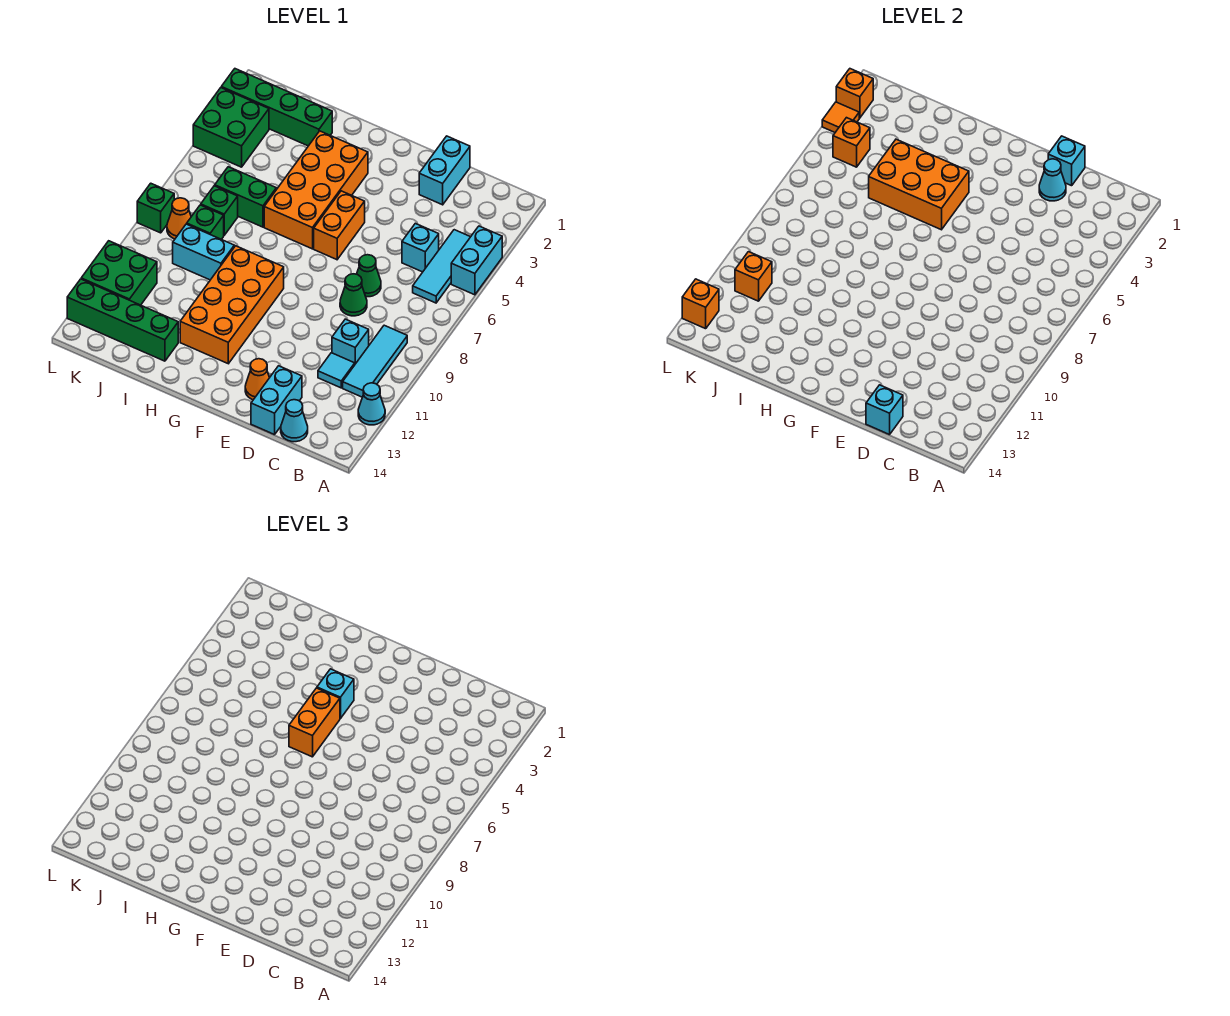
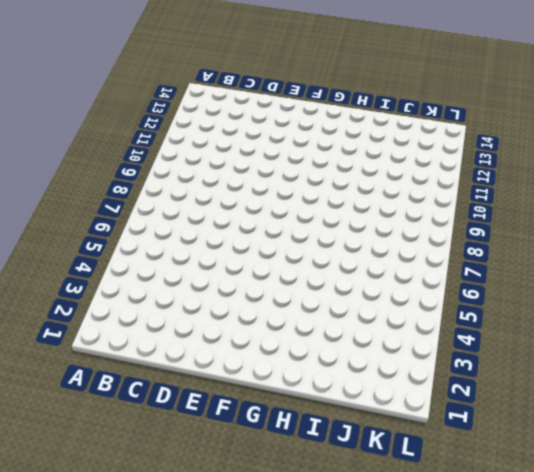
none -> cyan 1x2 brick [451,226,502,295]
none -> cyan 1x1 cone [358,383,385,425]
none -> cyan 1x3 tile [413,230,470,303]
none -> cyan 1x3 tile [343,325,407,397]

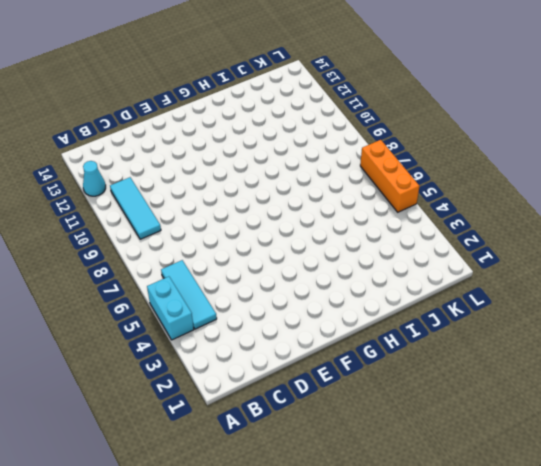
orange 1x3 brick [360,140,419,212] -> none
none -> cyan 1x1 brick [402,223,439,272]
none -> cyan 1x1 brick [332,319,369,364]
none -> cyan 1x1 tile [318,353,355,388]
none -> cyan 1x1 cone [281,400,308,442]

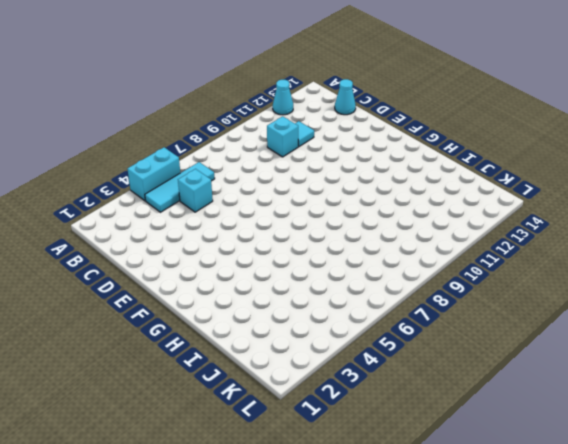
none -> cyan 1x3 tile [343,325,407,397]
none -> cyan 1x2 brick [419,136,470,205]
none -> green 1x1 cone [357,255,381,297]
none -> green 1x1 cone [340,274,367,316]

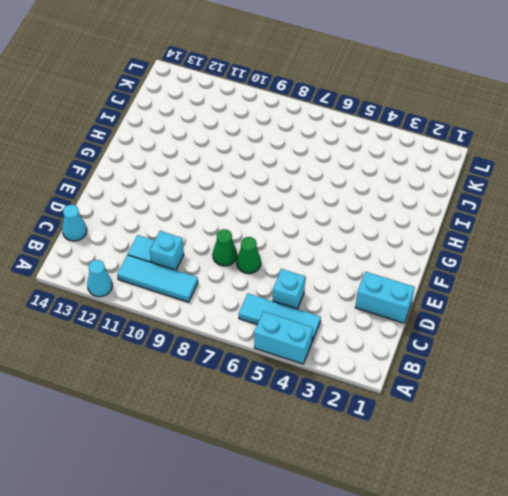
none -> cyan 1x2 brick [251,366,302,435]
none -> orange 1x1 cone [245,359,270,400]
none -> orange 1x2 brick [314,191,365,260]
none -> orange 2x4 brick [264,131,368,249]

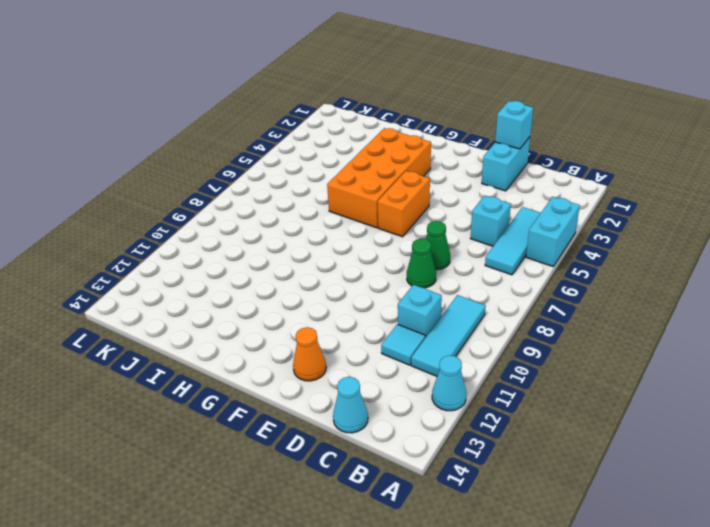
none -> cyan 1x2 brick [251,366,302,435]
none -> orange 2x4 brick [180,246,284,364]
none -> green 1x4 brick [221,69,332,146]
none -> green 1x2 brick [215,167,276,227]

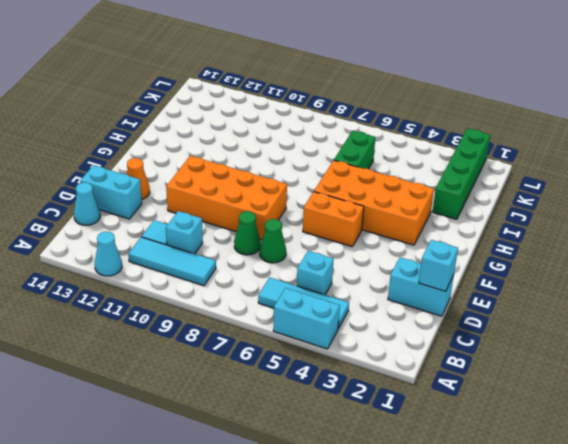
orange 2x4 brick [166,156,287,239] -> orange 2x4 brick moved to [180,246,284,364]
none -> cyan 1x2 brick [173,224,234,280]
none -> green 1x4 brick [67,279,178,361]
none -> green 1x1 brick [201,186,238,235]
none -> green 1x1 brick [187,205,224,239]

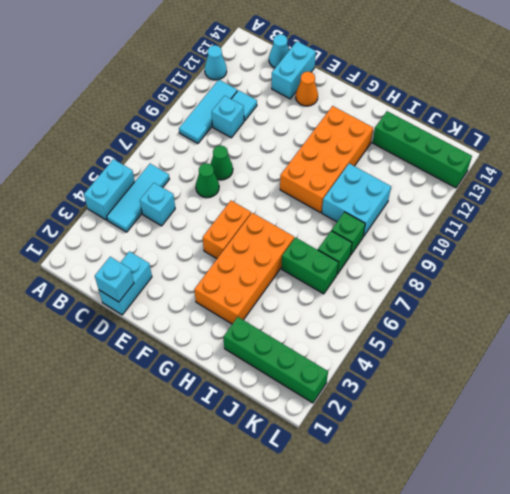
cyan 2x2 brick [322,164,391,237] -> cyan 1x2 brick [173,224,234,280]
none -> green 2x2 brick [193,88,269,167]
none -> orange 1x1 cone [167,198,191,239]
none -> green 2x2 brick [81,241,157,305]
none -> green 1x1 brick [137,183,174,233]

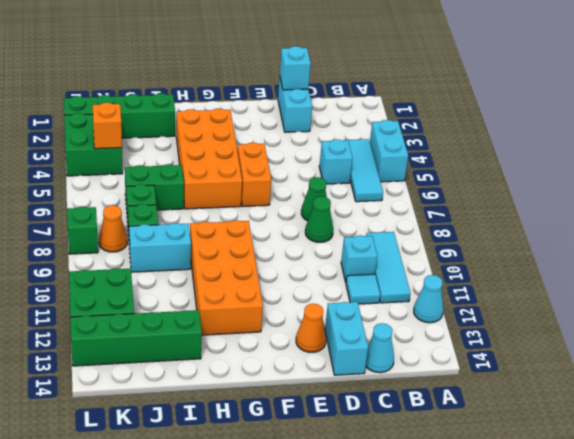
none -> cyan 1x1 cone [1039,159,1066,201]
none -> cyan 1x1 brick [866,385,903,435]
none -> orange 2x3 brick [869,139,969,230]
none -> orange 1x1 brick [735,252,772,301]

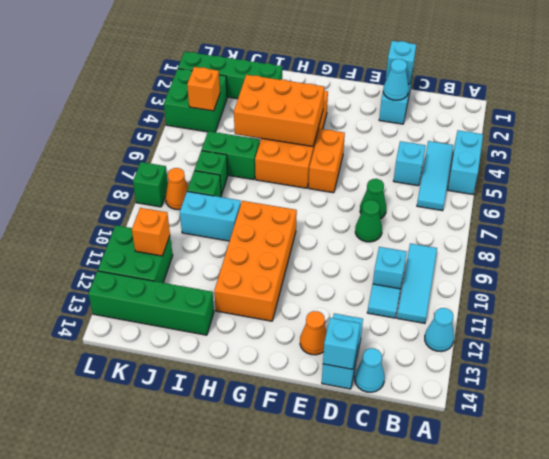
none -> orange 1x1 brick [836,69,873,118]
none -> orange 1x1 tile [822,102,859,132]
none -> orange 1x1 brick [682,279,719,329]
none -> cyan 1x1 brick [317,669,354,719]

